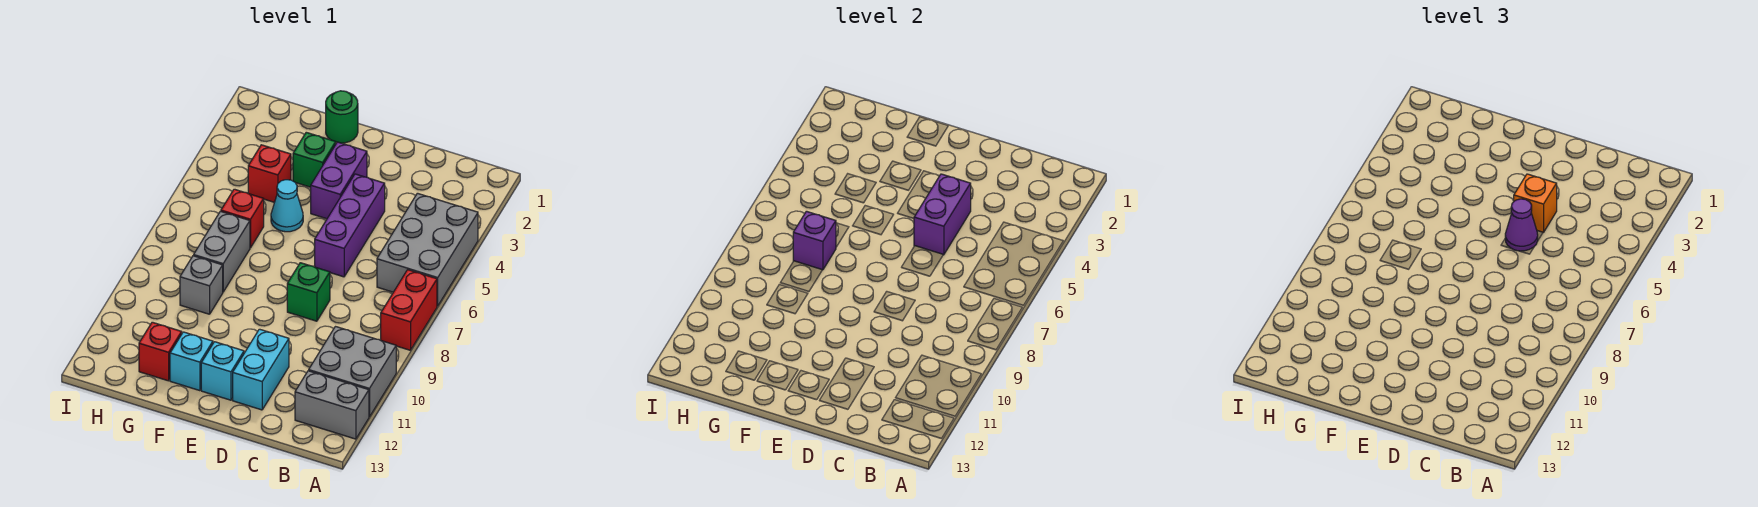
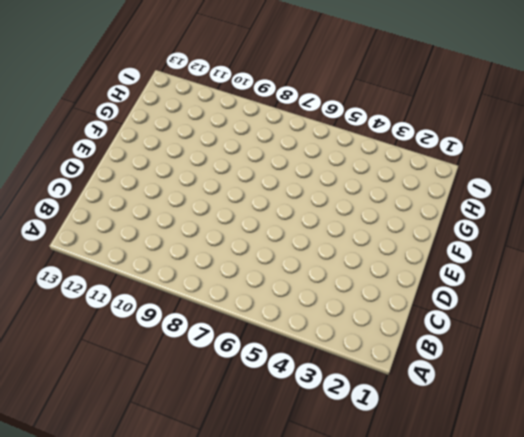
none -> grey 2x3 brick [377,193,478,306]
none -> red 1x2 brick [381,270,437,350]
none -> grey 2x2 brick [309,327,396,417]

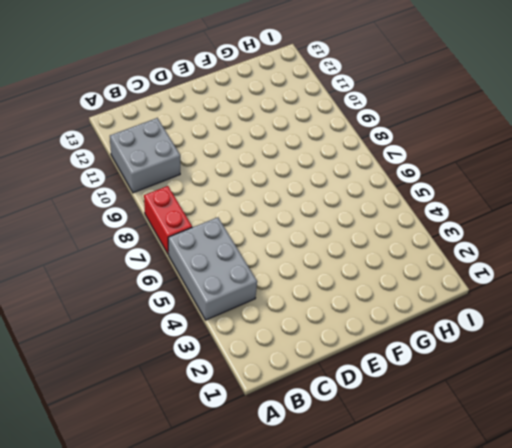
none -> grey 1x2 brick [295,371,369,439]
none -> purple 1x3 brick [315,174,385,277]
none -> green 1x1 brick [287,263,330,321]

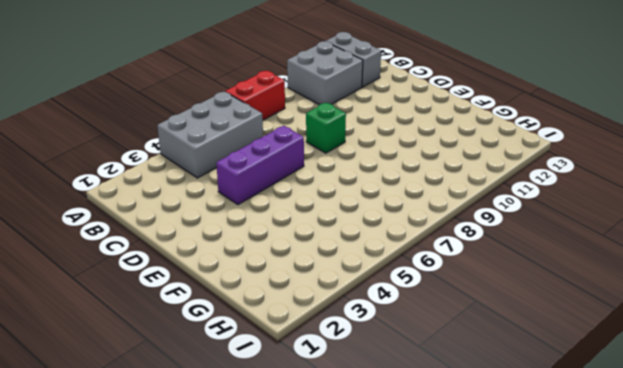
none -> cyan 1x2 brick [233,329,289,410]
none -> purple 1x2 brick [311,142,367,219]
none -> cyan 1x1 brick [201,342,244,400]

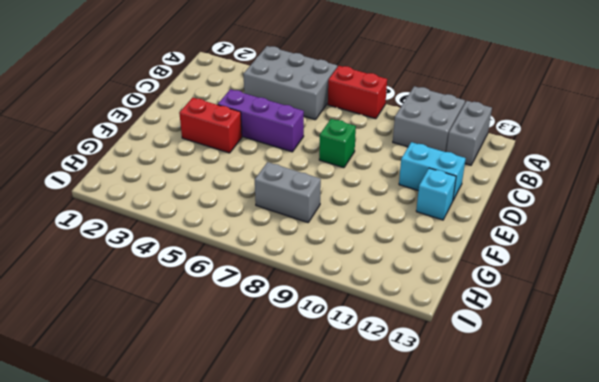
red 1x2 brick [179,98,242,153] -> purple 1x2 brick [311,142,367,219]
none -> green 1x1 round brick [326,91,358,143]
none -> green 1x1 brick [293,132,336,187]
none -> cyan 1x1 cone [271,180,303,232]

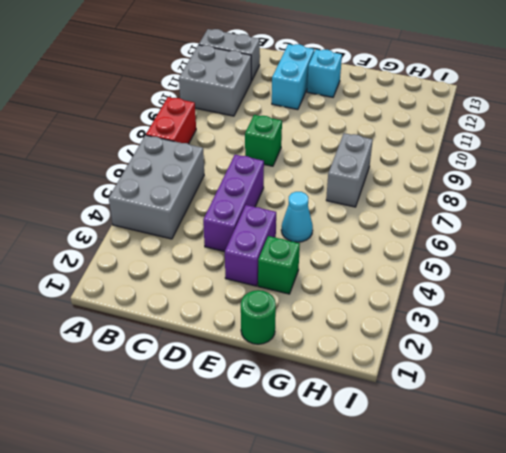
none -> cyan 1x1 brick [170,332,213,391]
none -> red 1x1 brick [248,145,291,202]
none -> red 1x1 brick [221,189,264,248]

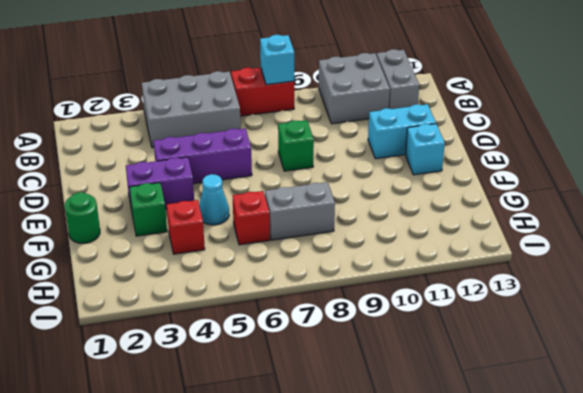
cyan 1x1 brick [260,35,294,85] -> cyan 1x1 brick moved to [170,332,213,391]
none -> grey 1x1 brick [180,256,223,314]
none -> red 1x1 brick [139,322,182,381]
none -> purple 1x2 brick [914,174,971,255]

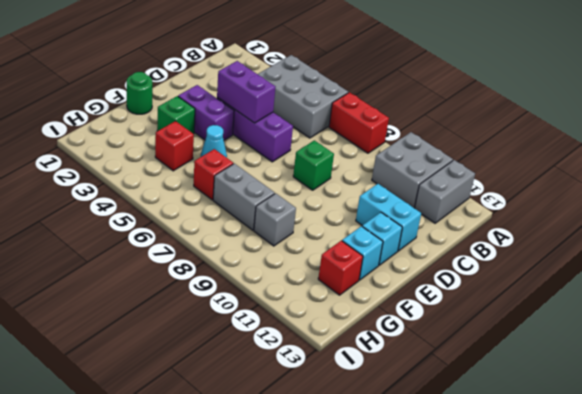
none -> purple 1x1 brick [793,211,836,270]
none -> orange 1x1 brick [1514,174,1557,233]
none -> purple 1x1 cone [1505,199,1538,251]

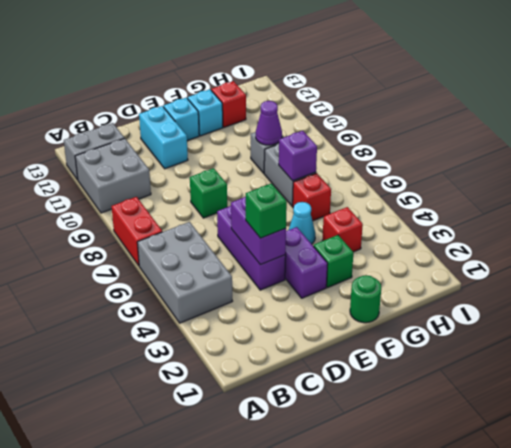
green 1x1 brick [246,184,287,238] -> orange 1x1 brick [1514,174,1557,233]
purple 1x1 cone [256,101,282,145] -> purple 1x1 cone moved to [1505,199,1538,251]

